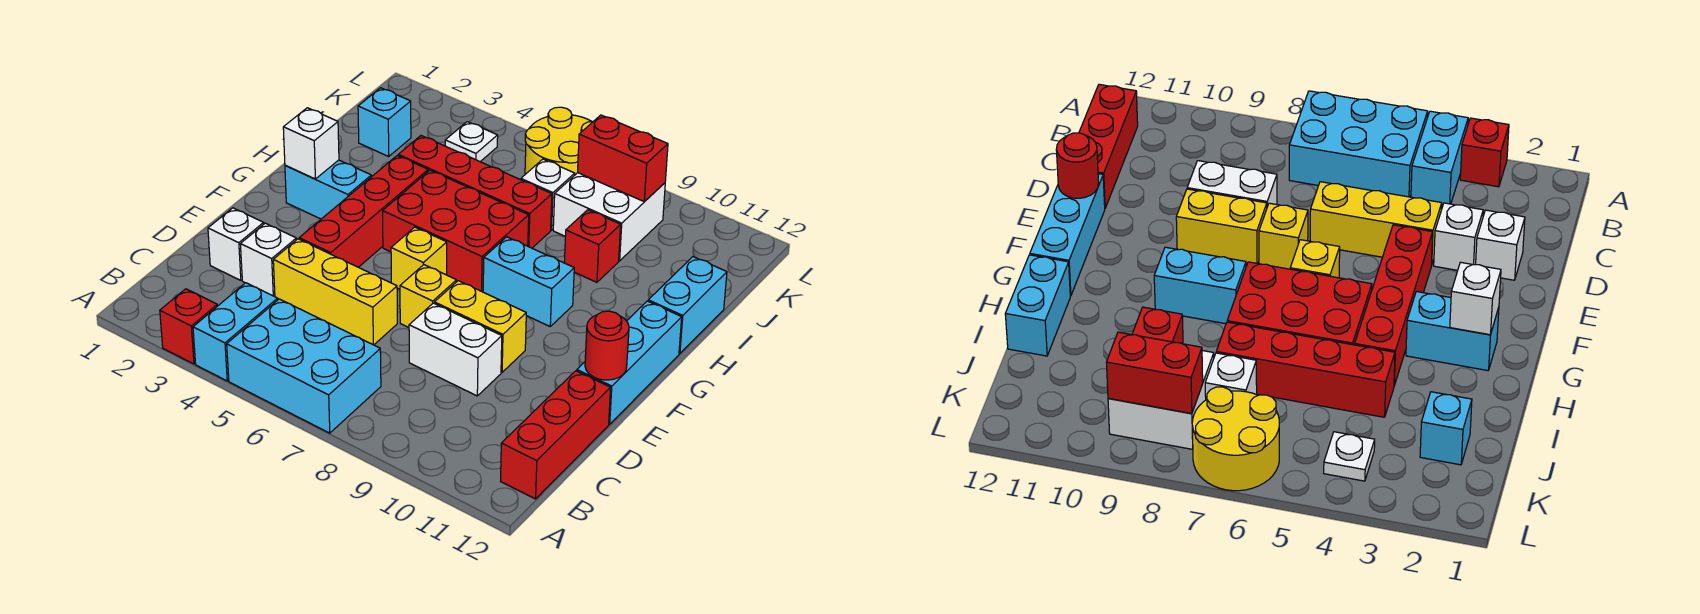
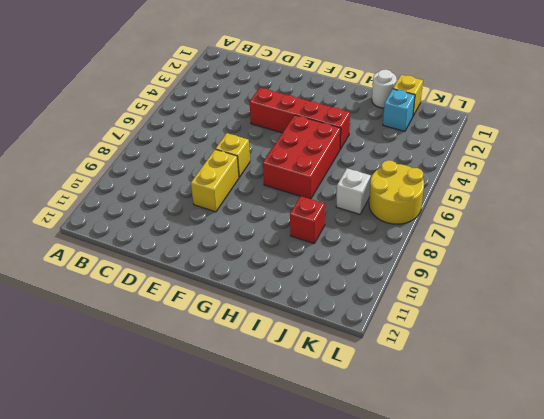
white 1x1 round brick [372,70,397,108] -> none
yellow 1x1 brick [393,75,423,116] -> yellow 1x1 brick moved to [391,227,447,289]
none -> red 1x1 brick [160,289,217,364]
none -> cyan 1x2 brick [193,283,278,381]
none -> cyan 2x3 brick [227,299,381,433]

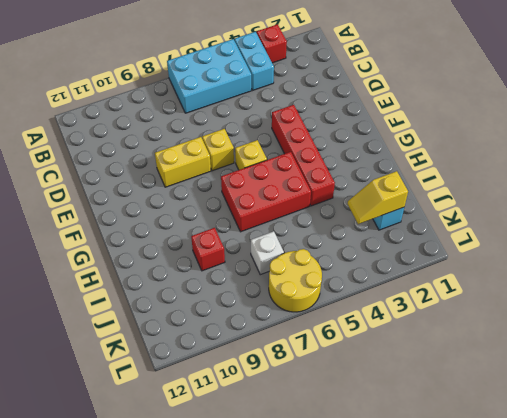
yellow 1x2 slope [348,171,408,224] -> none
none -> red 1x3 brick [501,371,611,499]
none -> white 1x1 brick [208,208,264,280]
none -> white 1x1 brick [240,223,296,296]

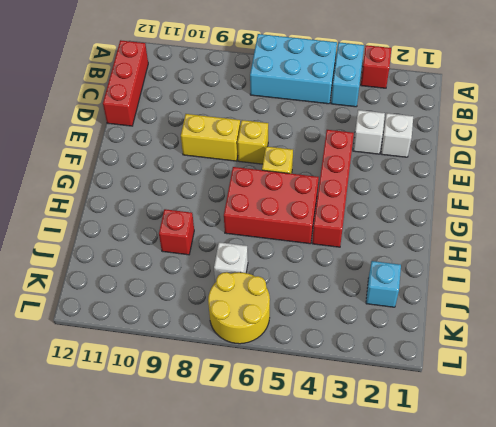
none -> yellow 1x3 brick [273,239,397,345]
none -> white 1x2 brick [409,303,502,396]
none -> cyan 1x3 brick [577,301,682,424]

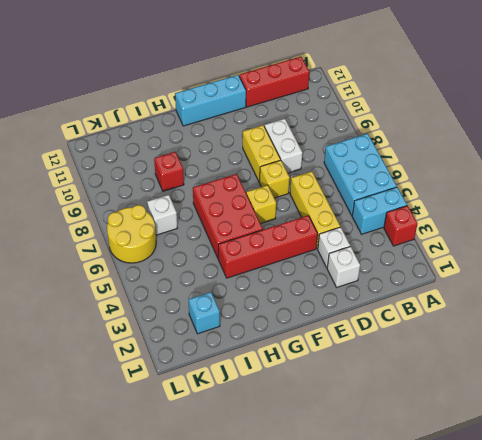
none -> cyan 1x2 brick [285,160,371,219]
none -> cyan 1x2 brick [483,237,574,326]
none -> cyan 1x2 brick [648,257,727,353]

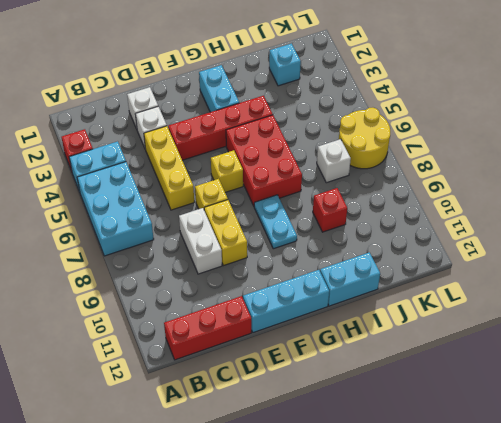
cyan 1x2 plate [254,195,297,249] -> cyan 1x2 brick [483,237,574,326]
none -> red 1x4 brick [398,136,552,248]
none -> white 2x2 brick [553,173,665,261]
none -> white 1x1 plate [445,122,498,162]

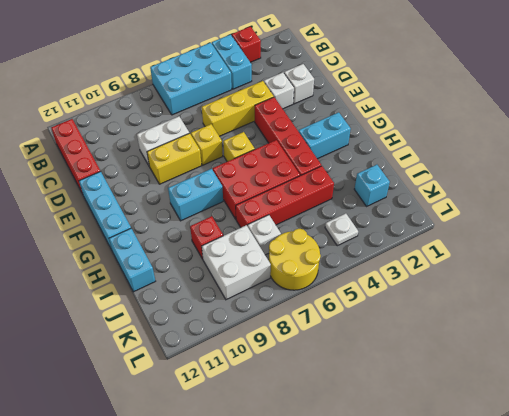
none -> red 1x1 round brick [585,311,629,380]
none -> white 1x1 brick [283,108,339,179]
none -> red 1x2 brick [578,115,668,202]

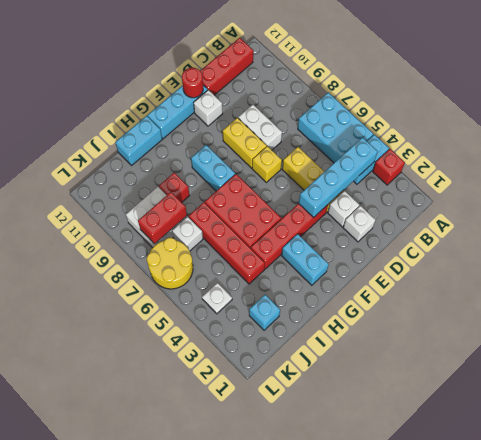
cyan 1x4 brick [299,138,378,218] -> none
white 1x1 brick [194,90,223,126] -> white 1x1 brick moved to [283,108,339,179]
red 1x2 brick [138,192,187,244] -> red 1x2 brick turned to [578,115,668,202]
none -> yellow 1x1 brick [391,227,447,289]

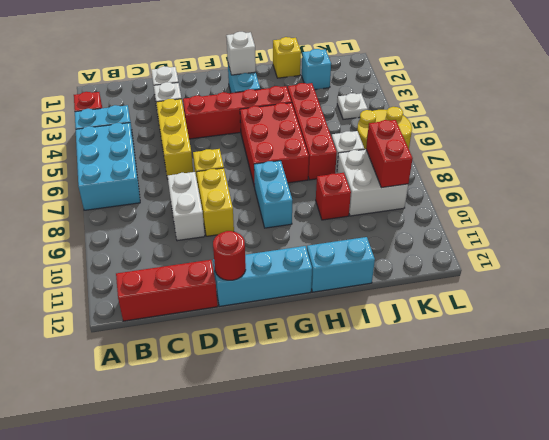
yellow 1x1 brick [273,37,301,78] -> yellow 1x1 brick moved to [391,227,447,289]

